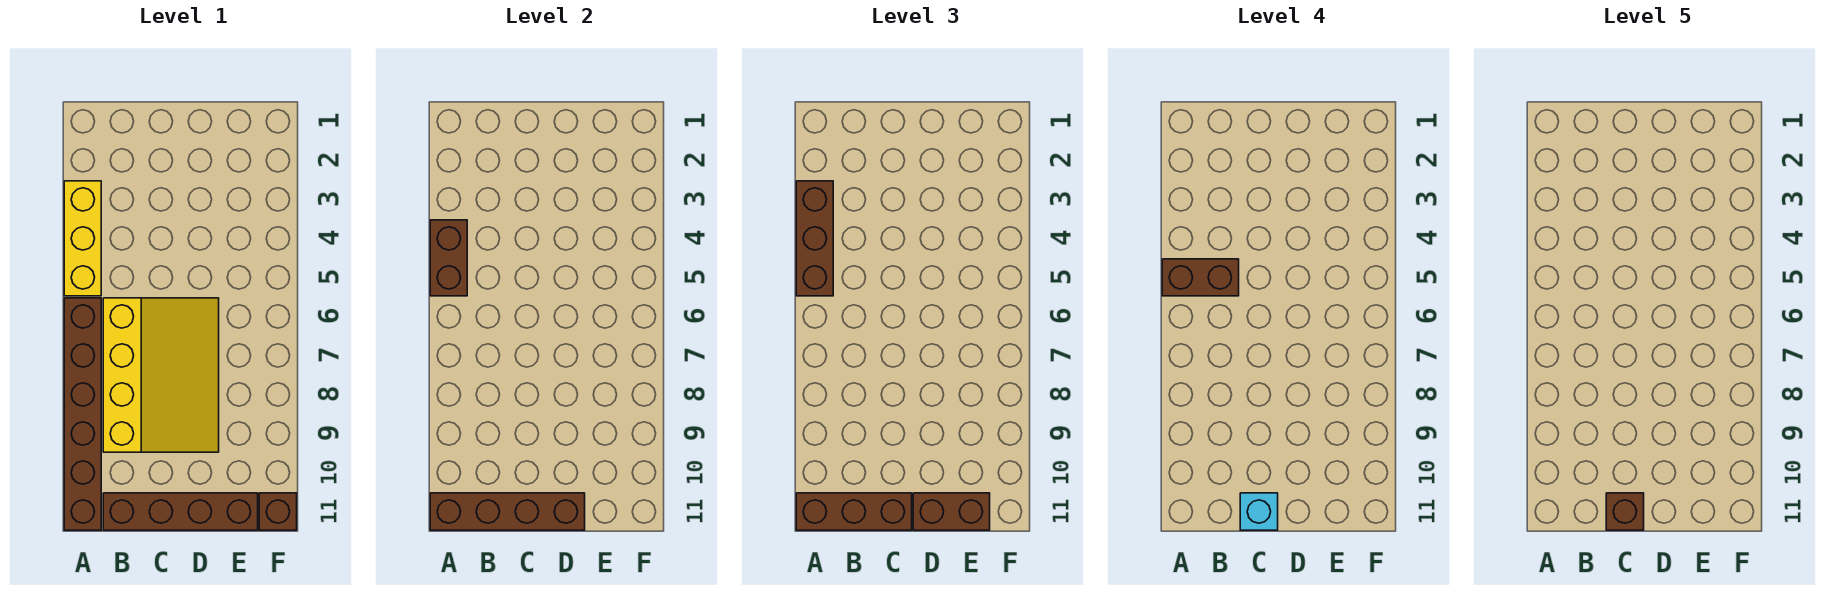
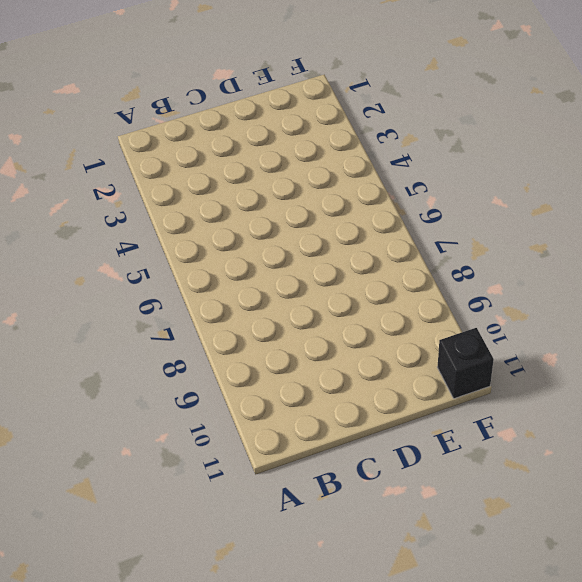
black 1x1 brick [437,328,494,399] -> brown 1x1 brick [259,493,297,530]
none -> yellow 1x3 brick [64,181,101,296]
none -> brown 1x6 brick [64,298,101,530]
none -> yellow 3x4 slope [103,298,219,452]

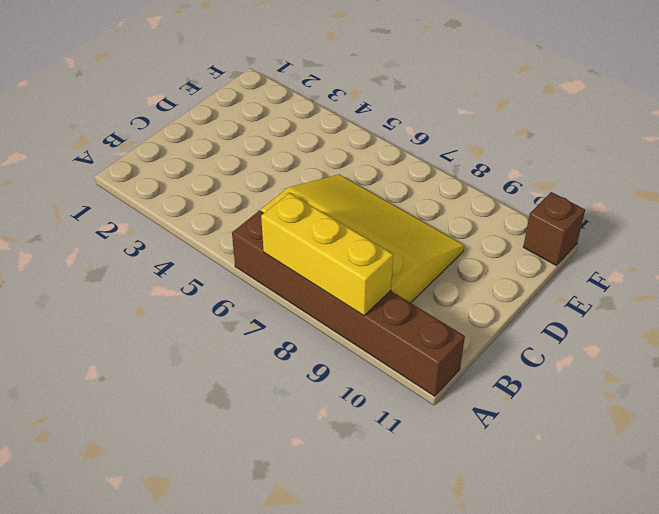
yellow 1x3 brick [261,193,393,316] -> yellow 1x3 brick moved to [64,181,101,296]
none -> brown 1x4 brick [103,493,258,530]
none -> brown 1x2 brick [430,220,467,296]
none -> brown 1x4 brick [430,493,585,530]

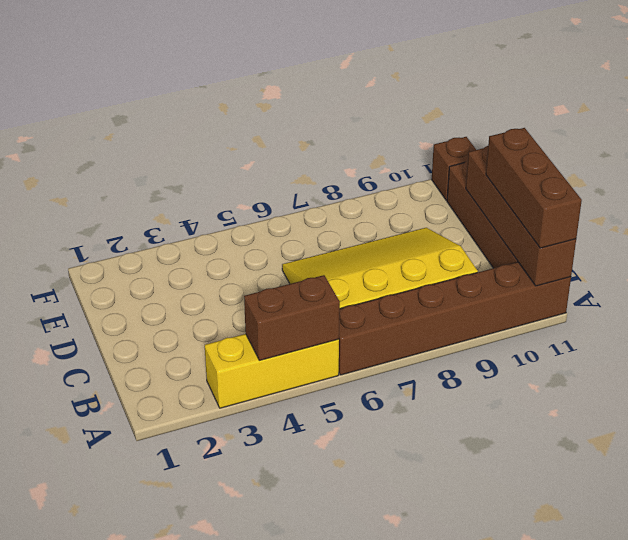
none -> brown 1x3 brick [796,181,833,296]
none -> brown 1x2 brick [913,493,990,530]
none -> brown 1x2 brick [1162,259,1239,296]

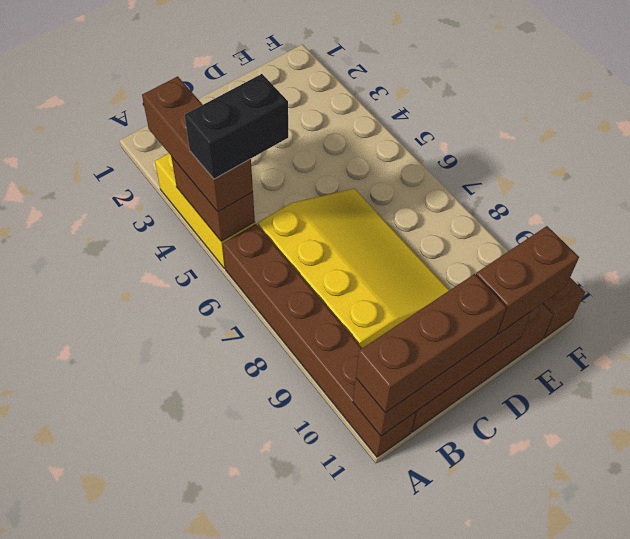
black 1x2 brick [185,74,288,179] -> brown 1x2 brick [1162,259,1239,296]
none -> cyan 1x1 brick [1240,493,1278,530]
none -> brown 1x1 brick [1606,493,1644,530]

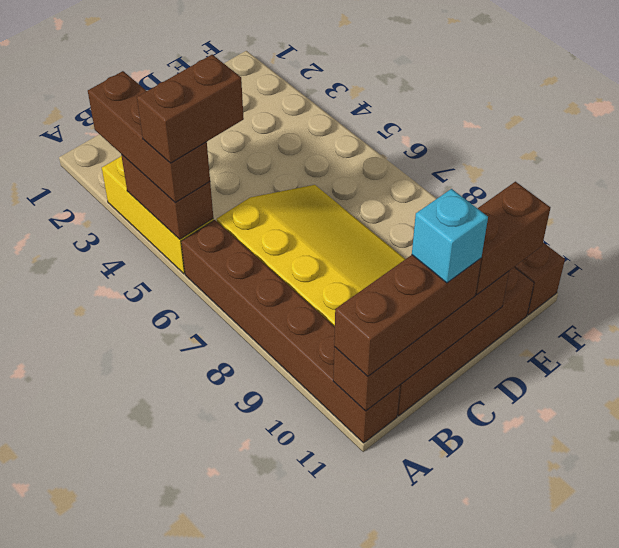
none -> brown 1x1 brick [1606,493,1644,530]

